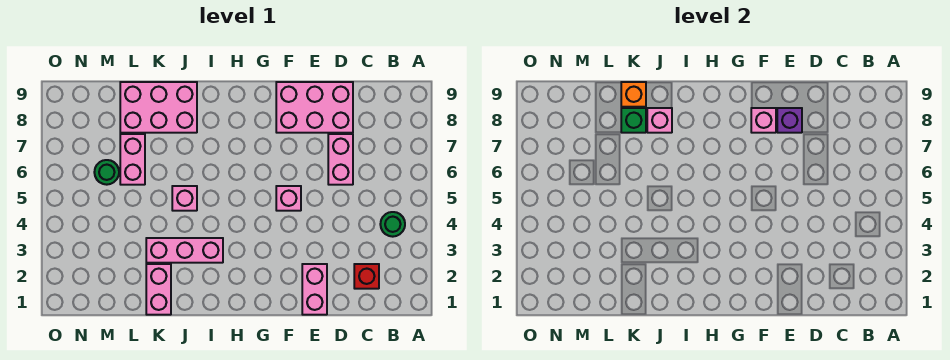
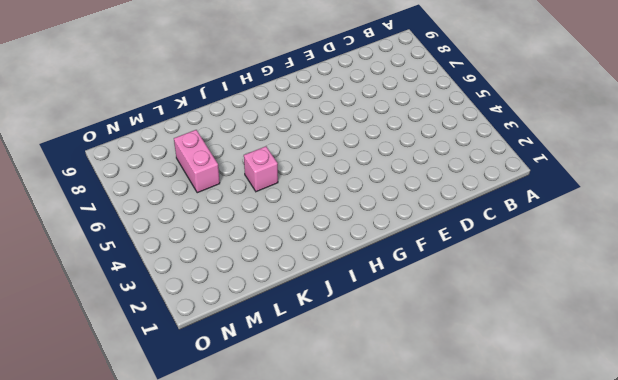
none -> green 1x1 round brick [380,212,405,237]
none -> red 1x1 brick [354,264,379,289]
none -> pink 1x2 brick [328,134,353,185]

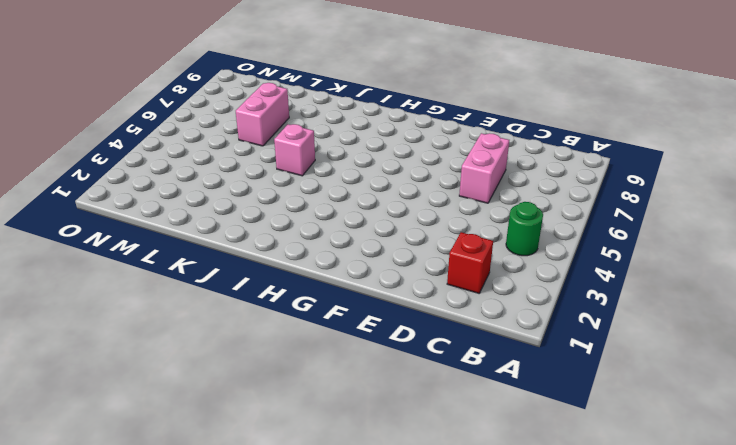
none -> pink 2x3 brick [276,82,353,133]
none -> pink 1x2 brick [302,264,327,315]
none -> pink 1x1 brick [276,186,301,211]

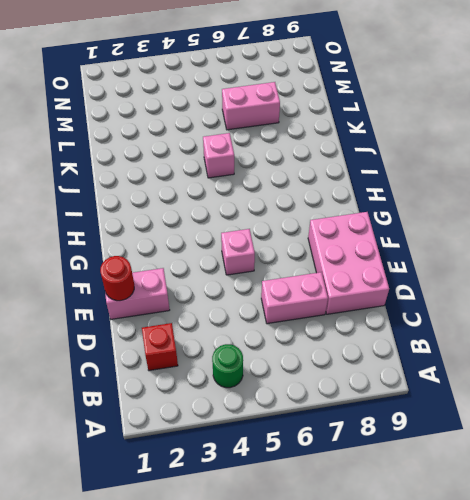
red 1x1 round brick [100,256,134,301] -> none
none -> pink 1x3 brick [146,238,223,263]
none -> pink 2x3 brick [120,82,197,133]
none -> pink 1x2 brick [146,264,171,315]

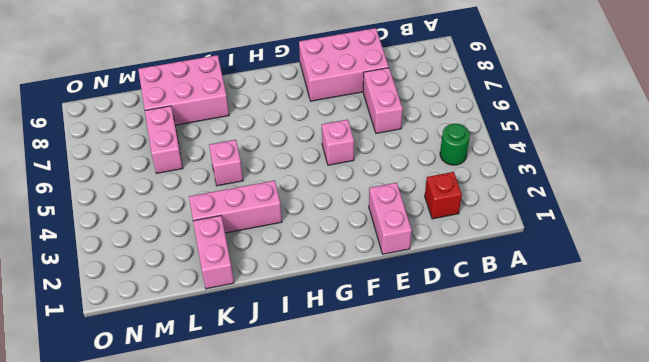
none -> green 1x1 round brick [94,160,119,185]
none -> purple 1x1 brick [777,108,802,133]
none -> pink 1x1 brick [751,108,776,133]

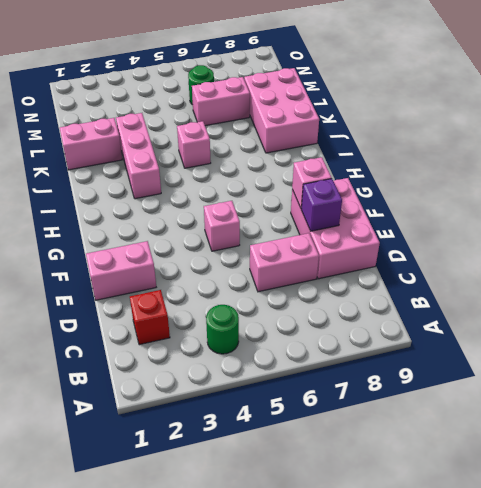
none -> pink 1x1 brick [647,108,672,133]
none -> green 1x1 brick [621,108,646,133]
none -> orange 1x1 brick [621,82,646,107]

